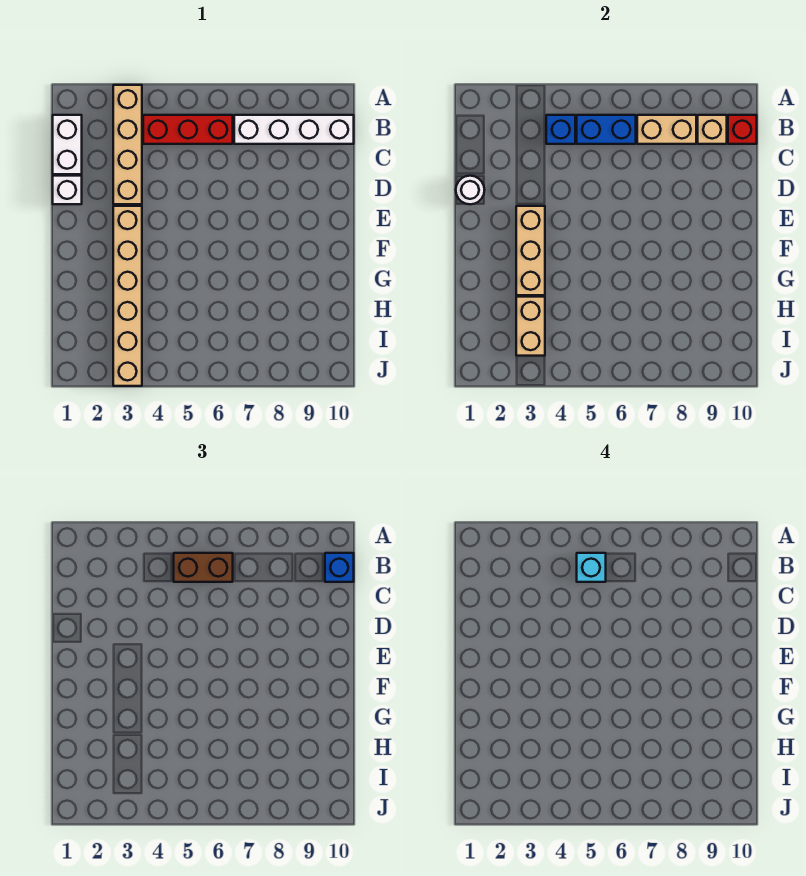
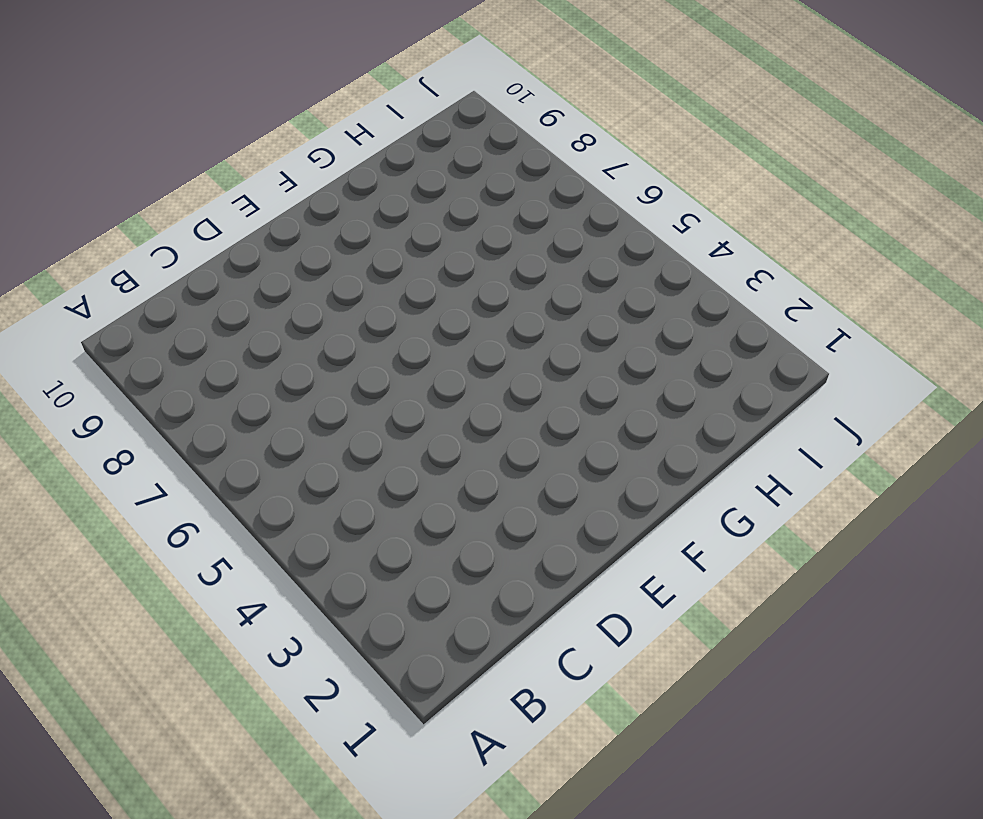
none -> tan 1x4 brick [113,85,142,204]
none -> white 1x2 brick [53,115,82,174]
none -> red 1x3 brick [143,115,233,144]

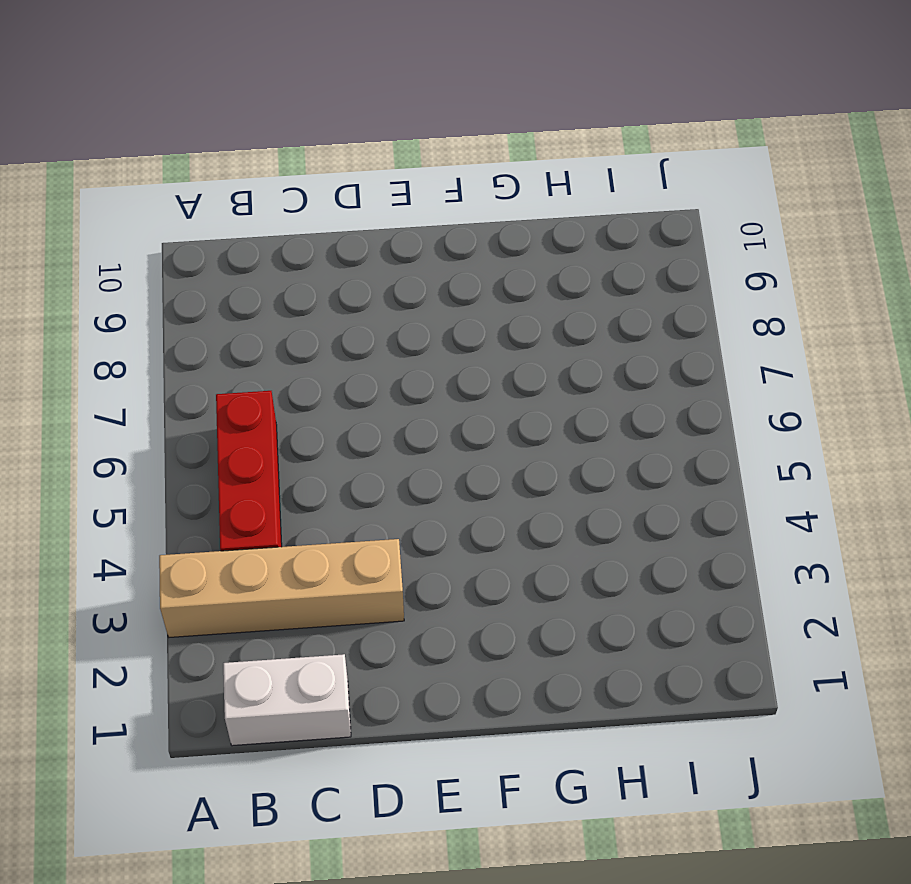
none -> white 1x4 brick [234,115,354,144]
none -> white 1x1 brick [53,176,82,204]
none -> tan 1x6 brick [113,206,142,386]

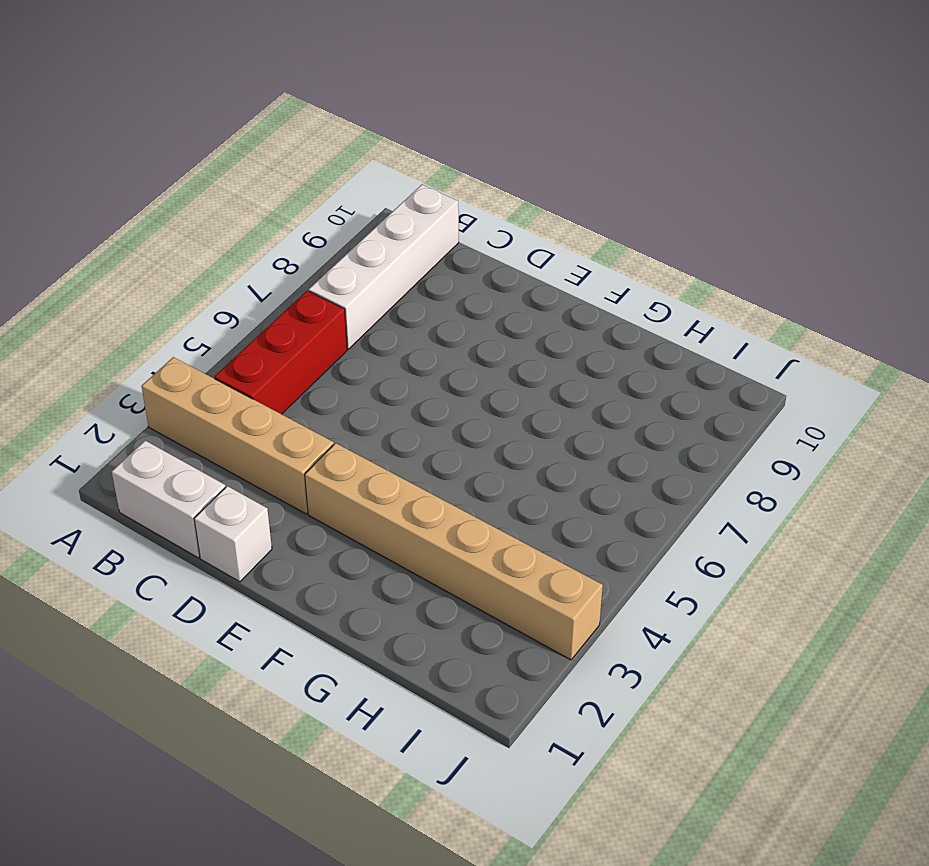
none -> blue 1x1 brick [546,115,575,144]
none -> blue 1x2 brick [577,115,636,144]
none -> tan 1x2 brick [637,115,696,144]

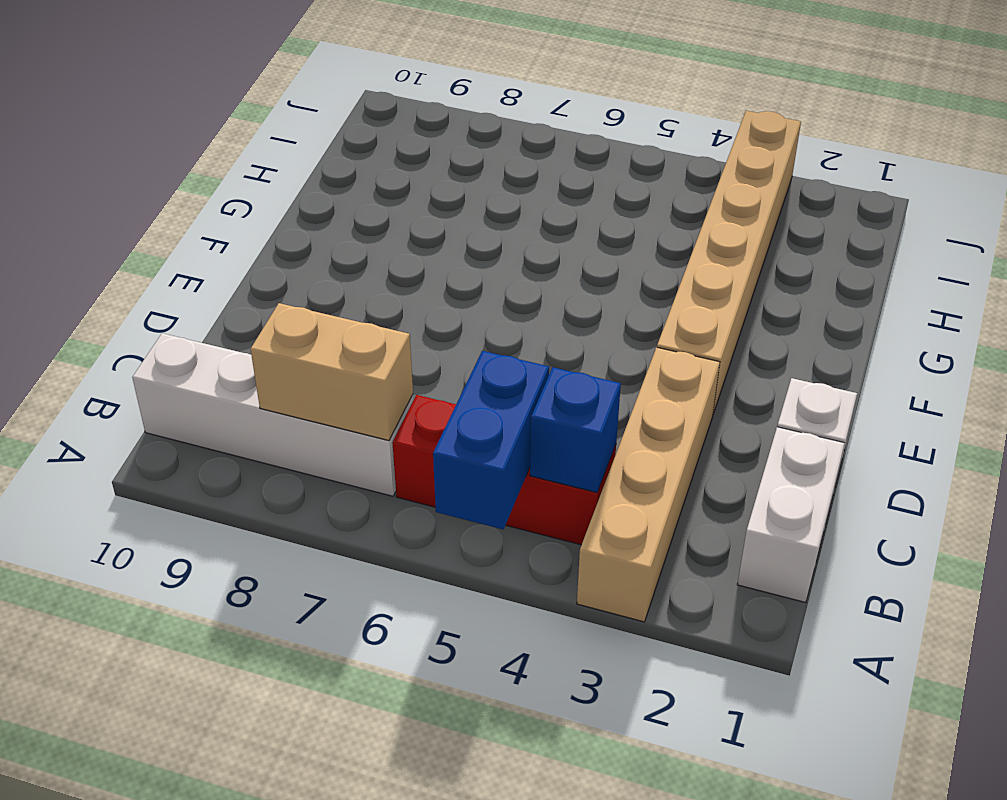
blue 1x2 brick [433,351,549,529] -> blue 1x2 brick turned to [577,115,636,144]
none -> tan 1x1 brick [698,115,727,144]
none -> red 1x1 brick [728,115,757,144]
none -> white 1x1 round brick [456,176,484,204]

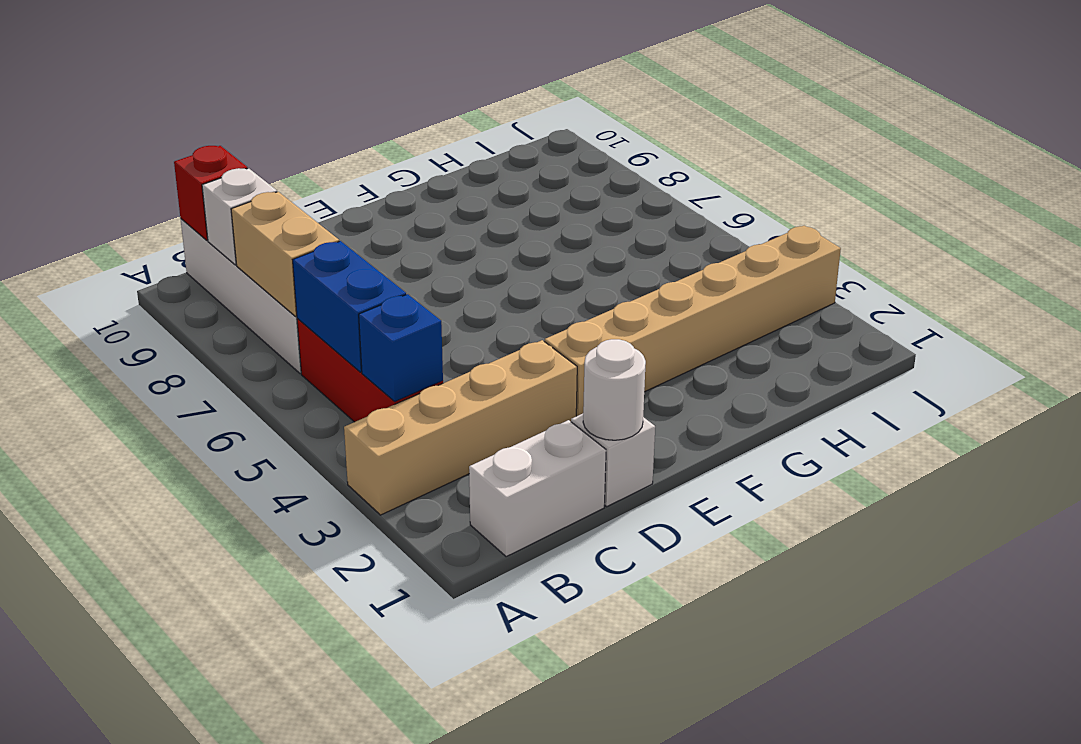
white 1x1 brick [202,168,277,265] -> tan 1x1 brick [698,115,727,144]
none -> tan 1x3 brick [516,206,545,295]
none -> tan 1x2 brick [516,297,545,356]
none -> brown 1x2 brick [174,553,233,582]

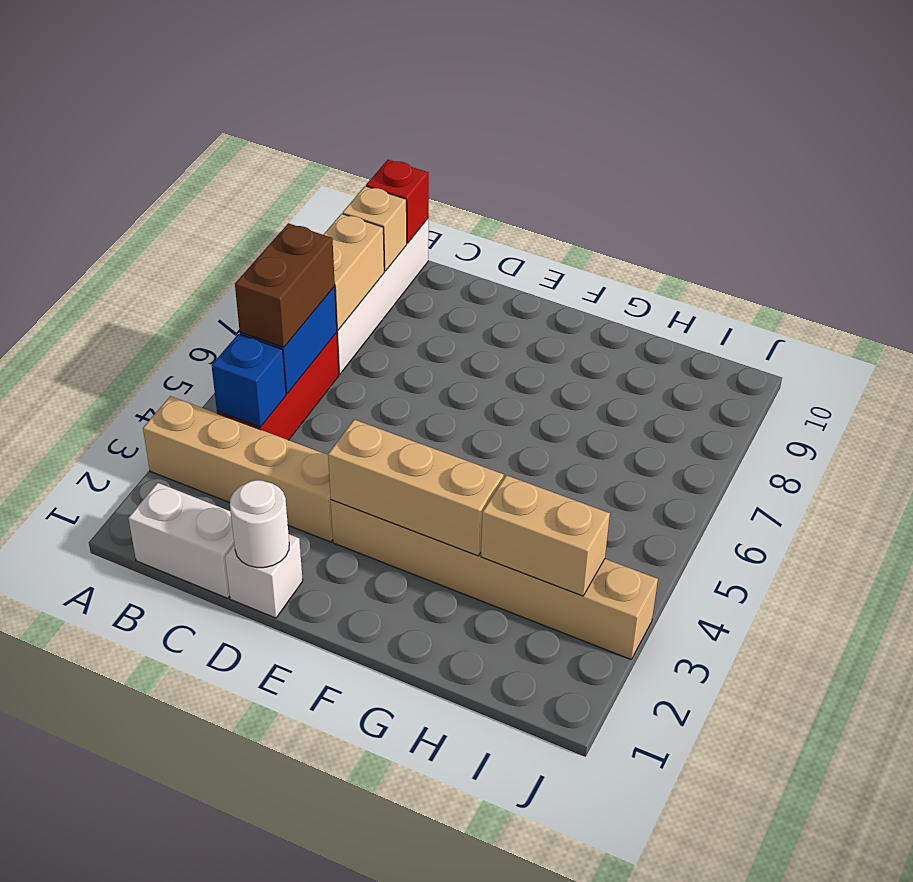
none -> blue 1x1 brick [325,553,354,582]
none -> cyan 1x1 brick [577,553,606,582]

